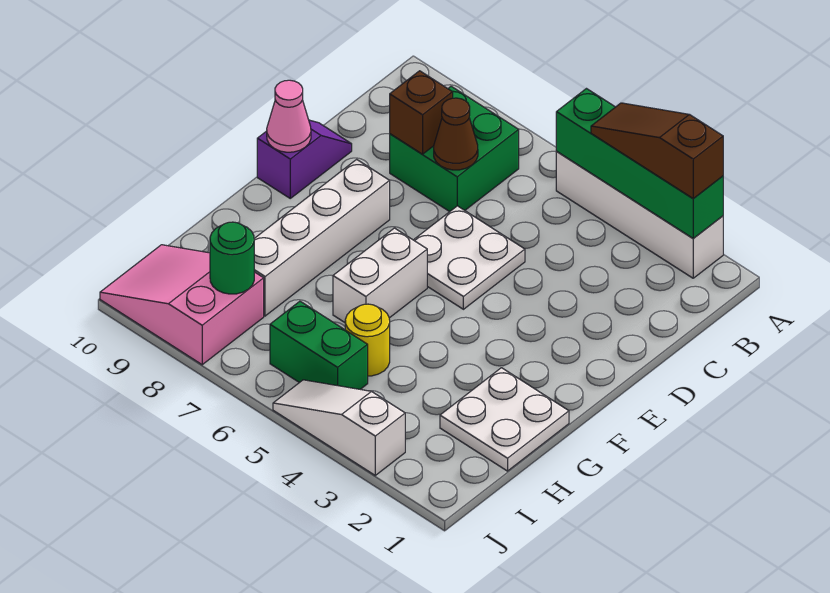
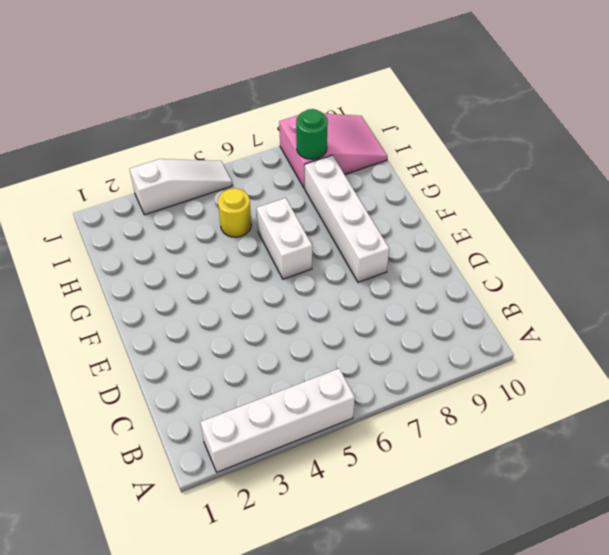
none -> green 2x2 brick [390,86,519,212]
none -> white 2x2 plate [414,206,525,309]
none -> purple 1x2 slope [257,120,352,198]

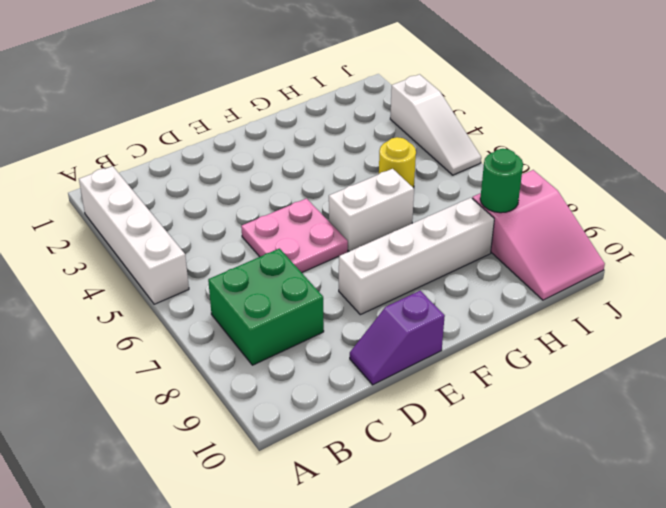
pink 2x2 plate [241,198,348,273] -> white 2x2 plate [414,206,525,309]
none -> white 2x2 plate [440,368,569,471]
none -> green 1x2 brick [270,301,368,389]
none -> green 1x4 brick [556,89,723,238]

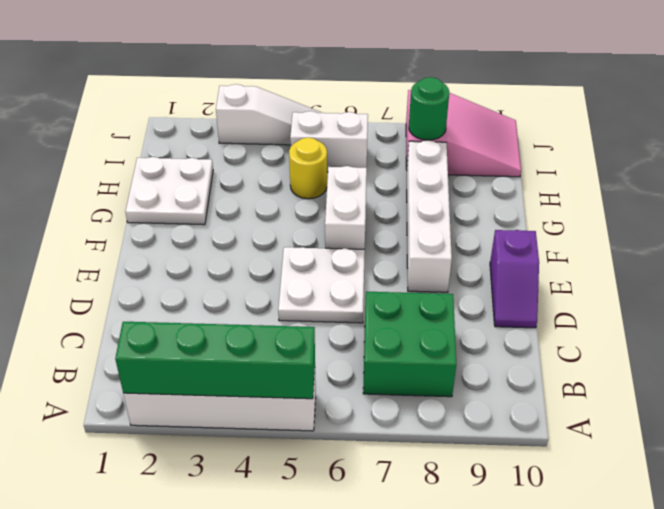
white 1x2 brick [290,111,368,172] -> green 1x2 brick [270,301,368,389]
none -> brown 1x1 cone [434,98,478,170]
none -> brown 1x1 brick [390,71,453,154]
none -> pink 1x1 cone [267,80,311,152]

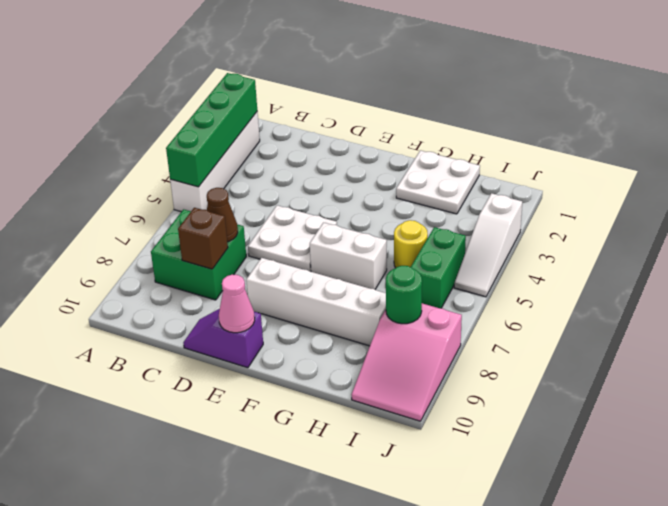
none -> brown 1x3 slope [591,103,723,199]

